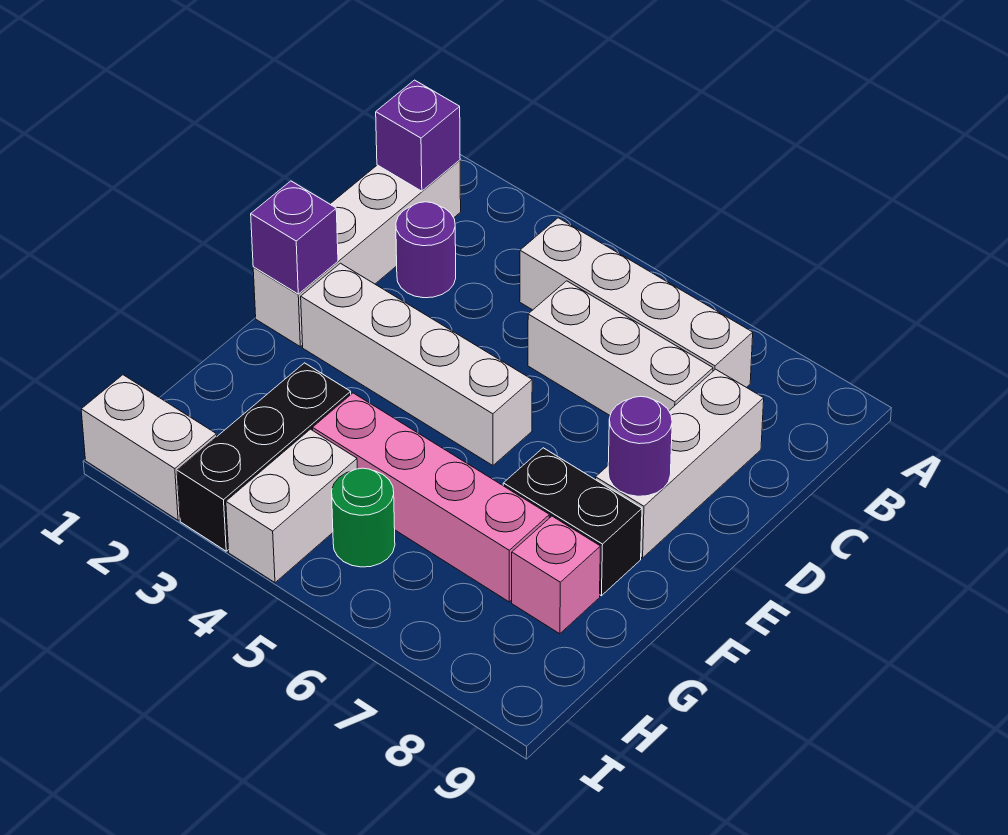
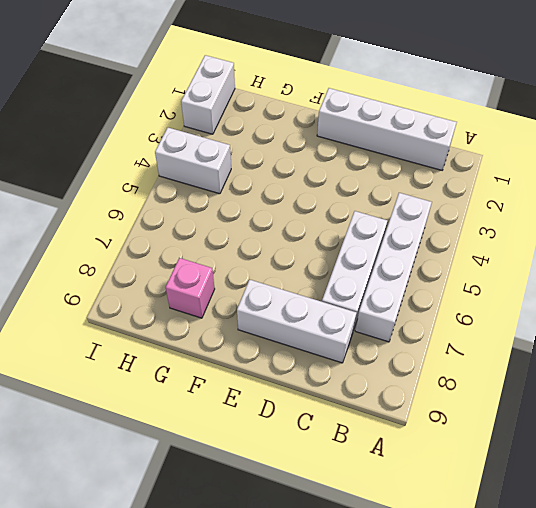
none -> purple 1x1 round brick [396,202,456,298]
none -> white 1x4 brick [301,263,532,465]
none -> black 1x2 brick [503,448,642,596]

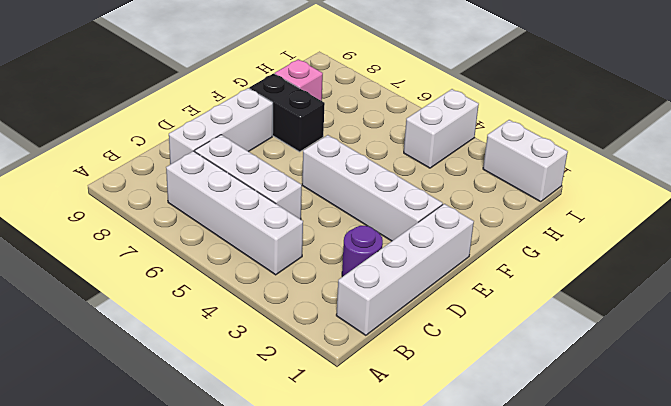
none -> black 1x3 brick [177,363,351,551]
none -> pink 1x4 brick [313,393,549,602]
none -> green 1x1 round brick [332,468,395,567]

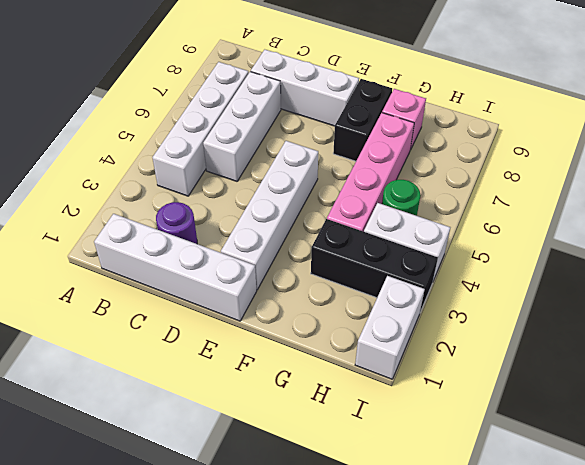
none -> purple 1x1 brick [376,80,460,191]
none -> purple 1x1 brick [251,181,338,294]
none -> purple 1x1 round brick [608,396,672,496]

